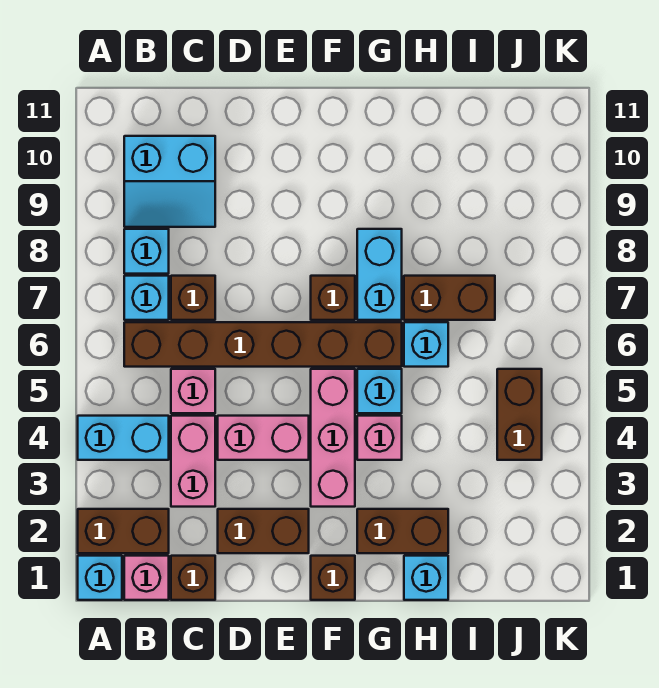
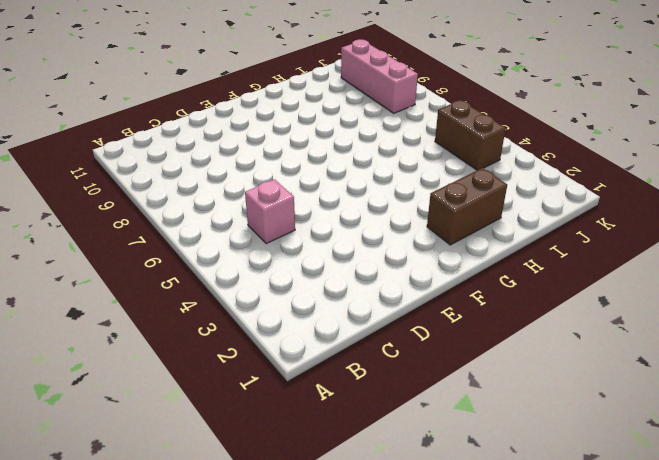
pink 1x3 brick [341,39,418,113] -> pink 1x3 brick moved to [311,369,355,507]
none -> cyan 1x1 brick [78,556,122,600]
none -> brown 1x2 brick [78,509,169,553]
none -> cyan 1x2 brick [78,416,169,460]

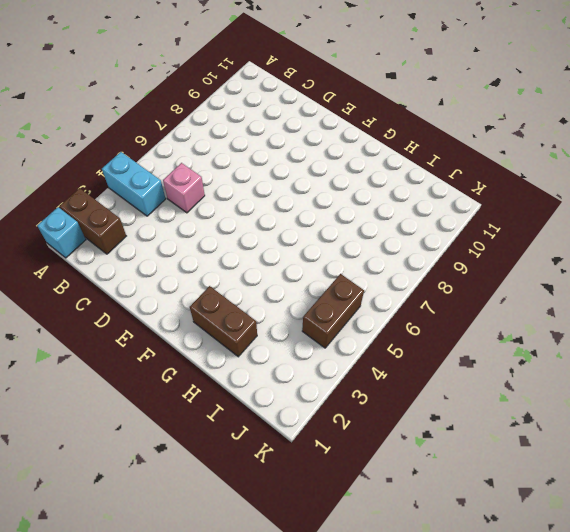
none -> pink 1x1 brick [124,556,169,600]
none -> brown 1x6 brick [124,322,402,367]
none -> cyan 1x1 brick [124,276,169,320]

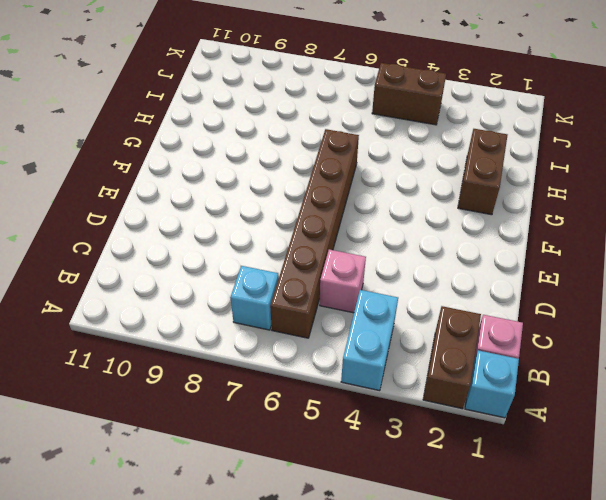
none -> cyan 1x1 brick [124,229,169,274]
none -> cyan 2x2 slope [124,136,215,227]
none -> brown 1x1 brick [171,556,215,600]

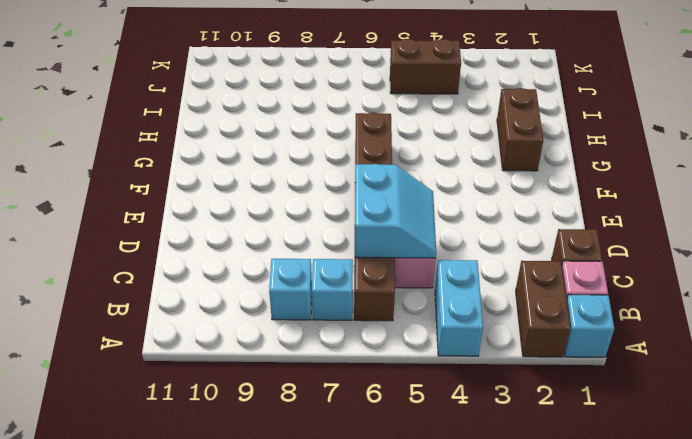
cyan 2x2 slope [355,164,436,258] -> cyan 2x2 slope moved to [124,136,215,227]
none -> pink 1x2 brick [171,416,215,507]
none -> brown 1x1 brick [171,276,215,320]
none -> brown 1x2 brick [218,509,309,553]

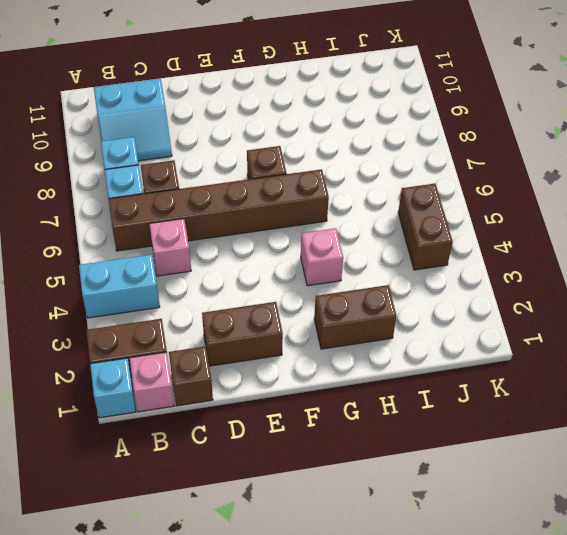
none -> pink 1x2 brick [171,416,215,507]
none -> pink 1x2 brick [218,416,309,460]
none -> brown 1x1 brick [311,556,355,600]

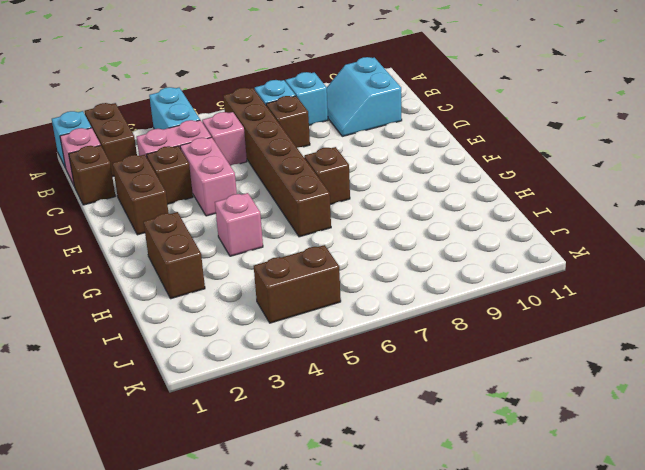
brown 1x1 brick [147,146,193,204] -> brown 1x1 brick moved to [311,556,355,600]
none -> pink 1x3 brick [311,369,355,507]
none -> cyan 1x1 brick [357,369,402,413]
none -> cyan 1x2 brick [357,229,402,320]

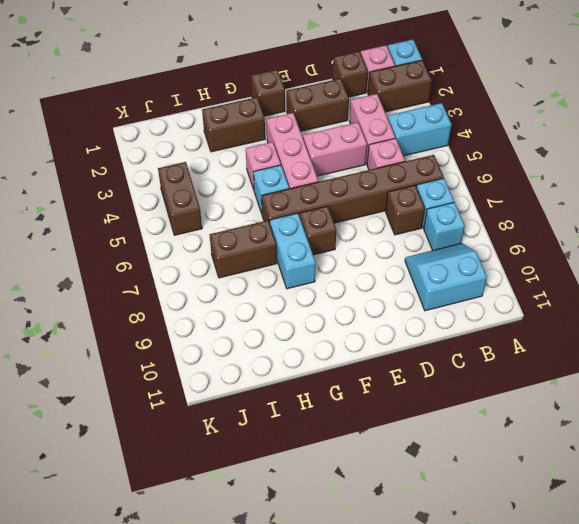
none -> cyan 1x1 brick [404,556,448,600]
none -> cyan 1x1 brick [404,322,448,367]

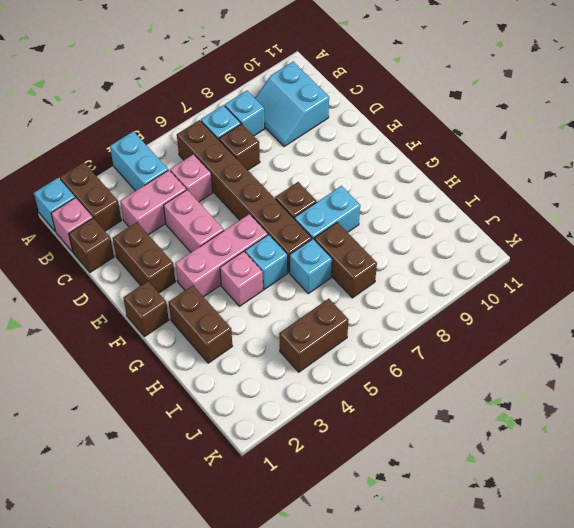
none -> cyan 1x1 brick [404,556,448,600]

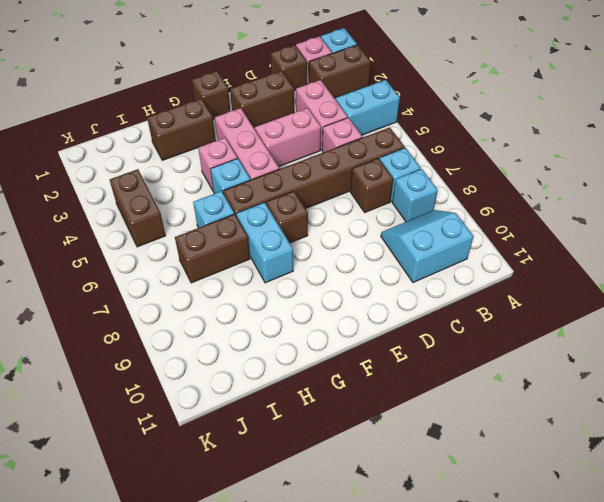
none -> cyan 1x1 brick [404,556,448,600]

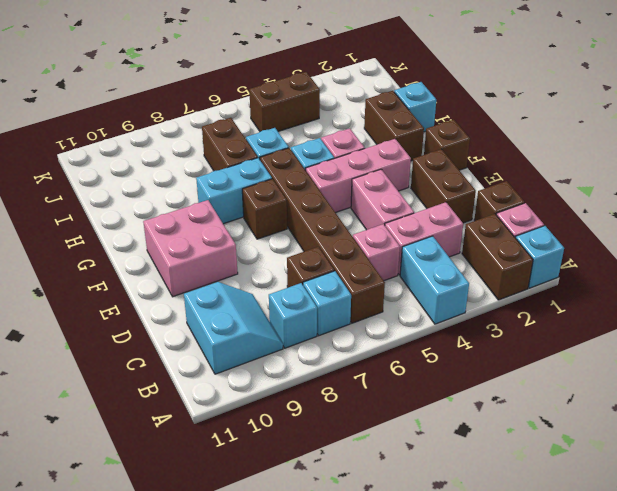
pink 2x2 brick [143,200,238,297] -> none

